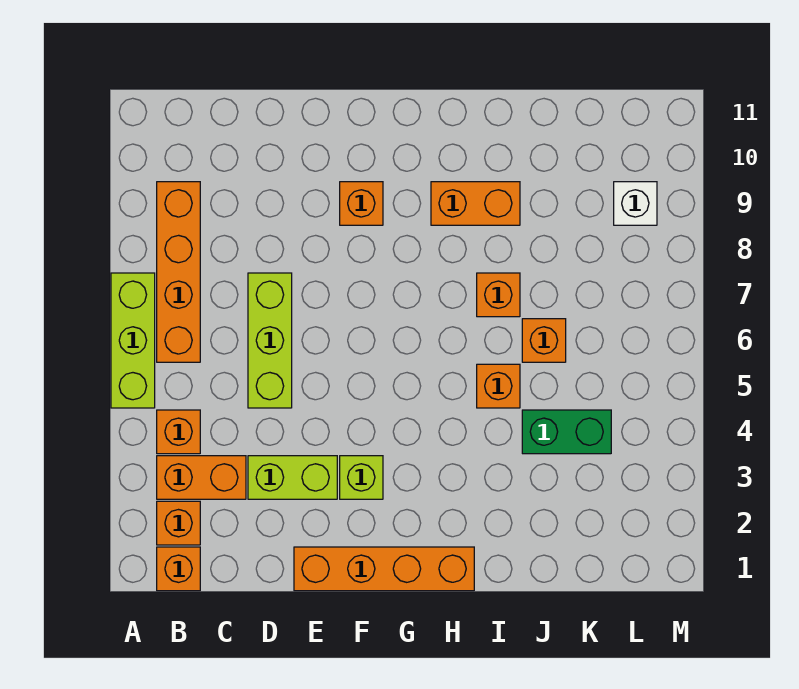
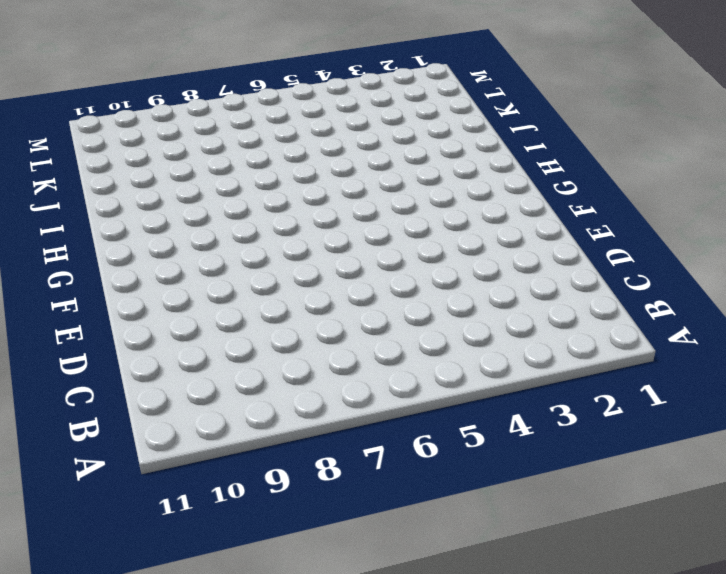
none -> lime 1x3 brick [111,273,155,408]
none -> orange 1x1 brick [157,547,200,591]
none -> orange 1x1 brick [157,501,200,545]

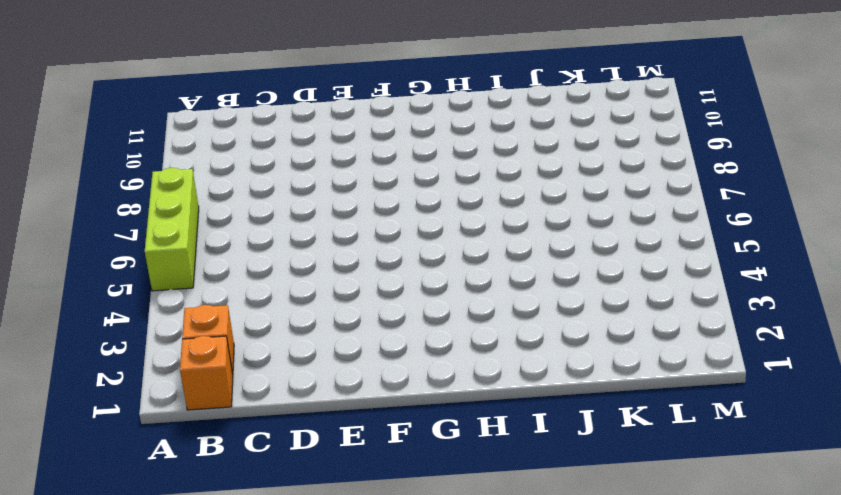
none -> orange 1x2 brick [157,456,246,499]
none -> orange 1x1 brick [157,410,200,454]
none -> orange 1x4 brick [157,182,200,362]

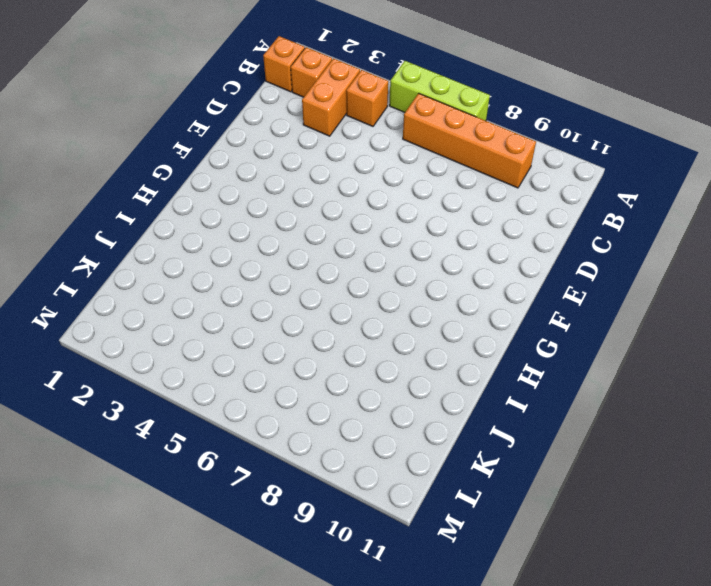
none -> lime 1x2 brick [248,456,337,499]
none -> lime 1x3 brick [248,273,292,408]
none -> orange 1x4 brick [294,547,474,591]

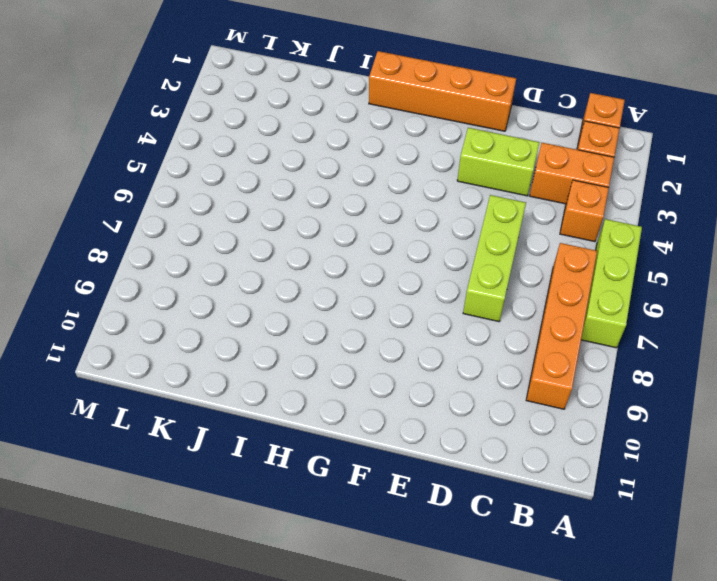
none -> lime 1x1 brick [340,456,383,499]
none -> orange 1x1 brick [340,182,383,225]
none -> orange 1x2 brick [431,182,520,225]

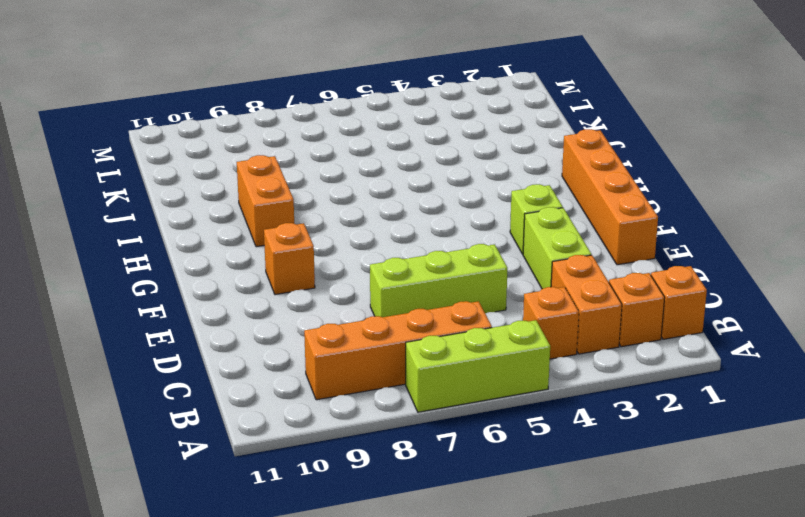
none -> orange 1x1 brick [477,364,520,408]
none -> orange 1x1 brick [477,273,520,317]
none -> green 1x2 brick [522,410,611,454]

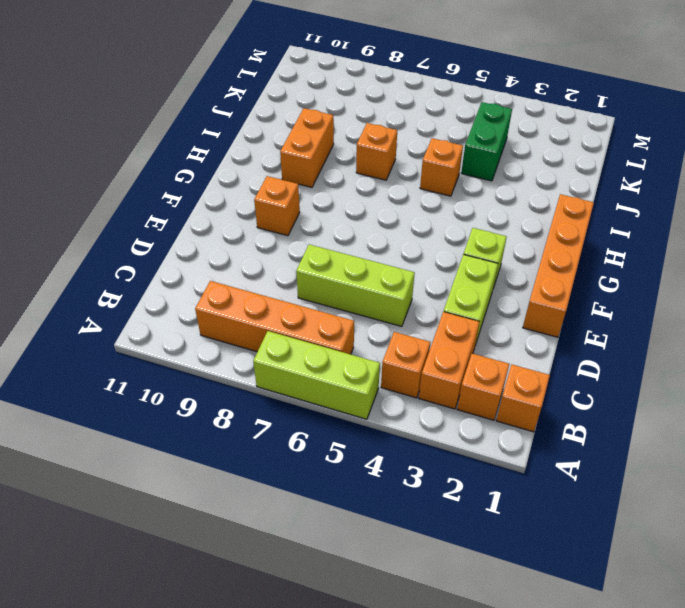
none -> orange 1x1 brick [522,319,566,362]
none -> white 1x1 brick [614,182,657,225]

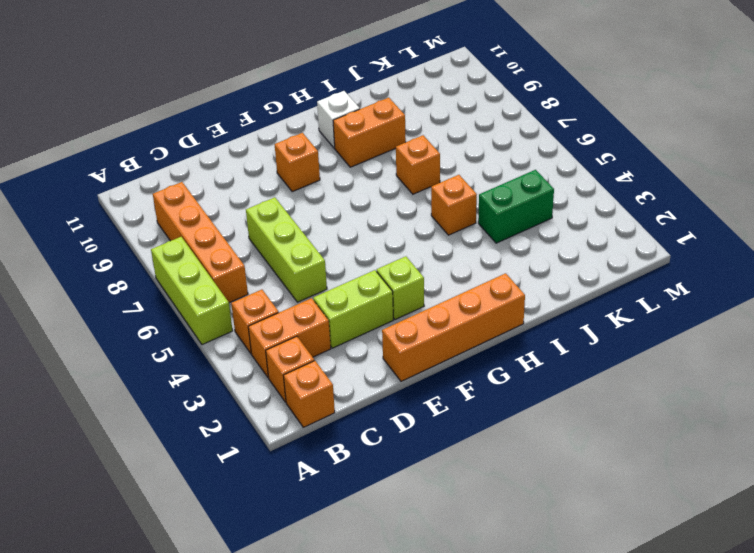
white 1x1 brick [317,91,360,148] -> white 1x1 brick moved to [614,182,657,225]
none -> orange 1x1 brick [522,319,566,362]

